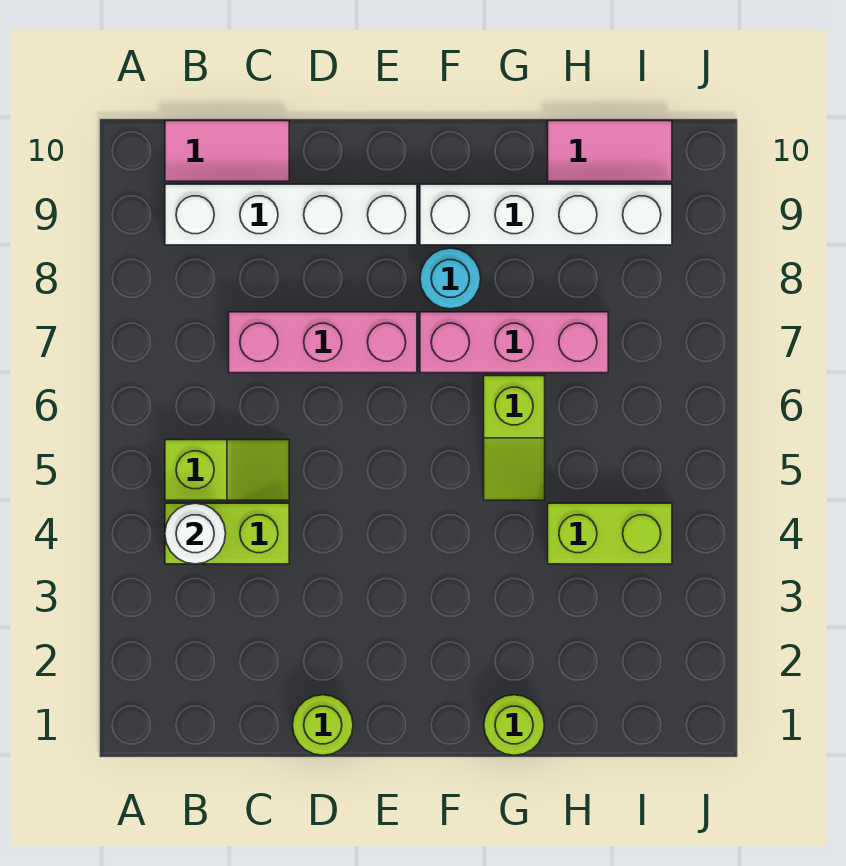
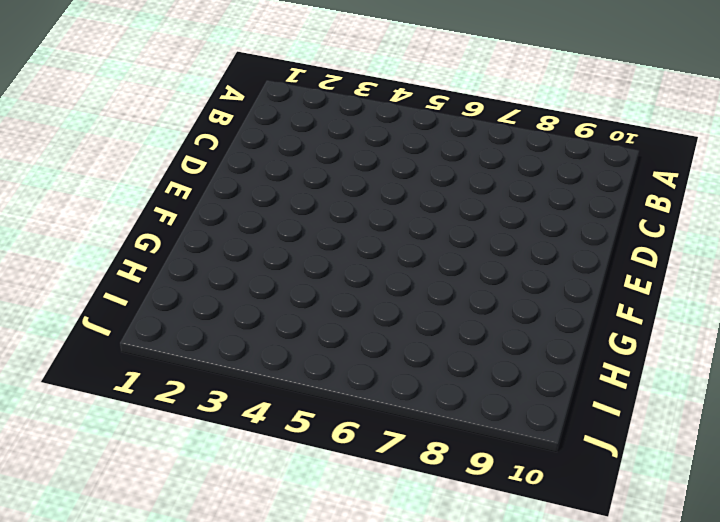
none -> lime 1x2 brick [165,503,289,564]
none -> lime 1x2 slope [165,440,289,500]
none -> white 1x4 brick [165,184,417,245]

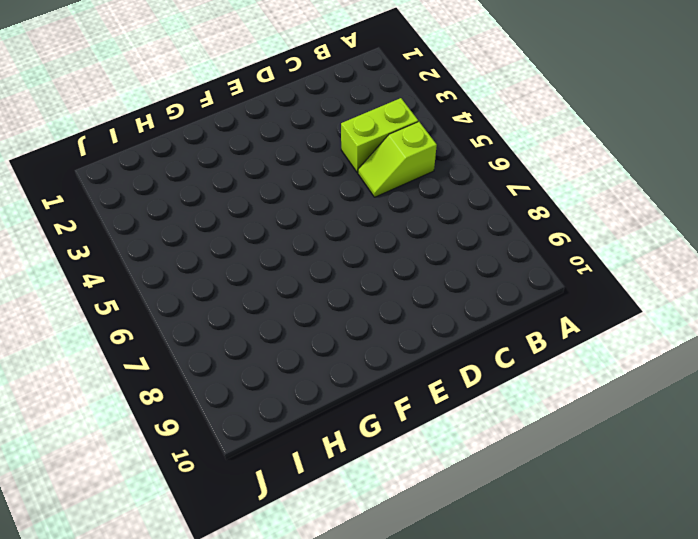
none -> white 1x4 brick [165,184,417,245]
none -> pink 1x2 tile [165,121,289,181]
none -> pink 1x3 brick [229,312,417,373]

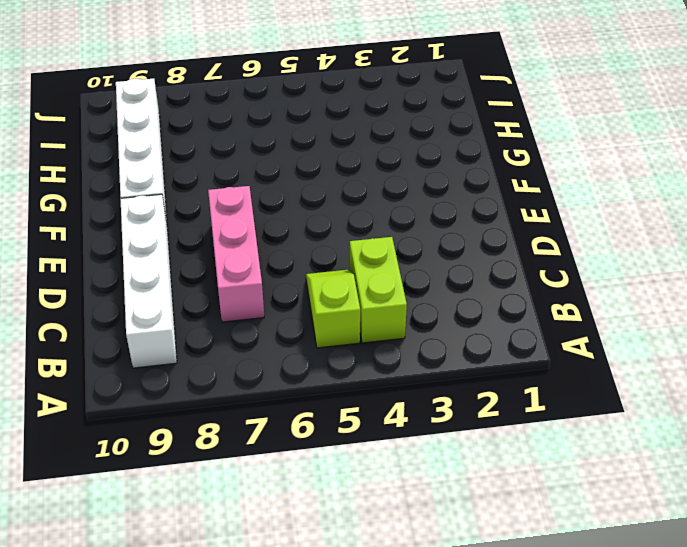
none -> pink 1x2 tile [165,121,289,181]
none -> lime 1x1 round brick [293,695,353,755]
none -> pink 1x3 brick [420,312,608,373]

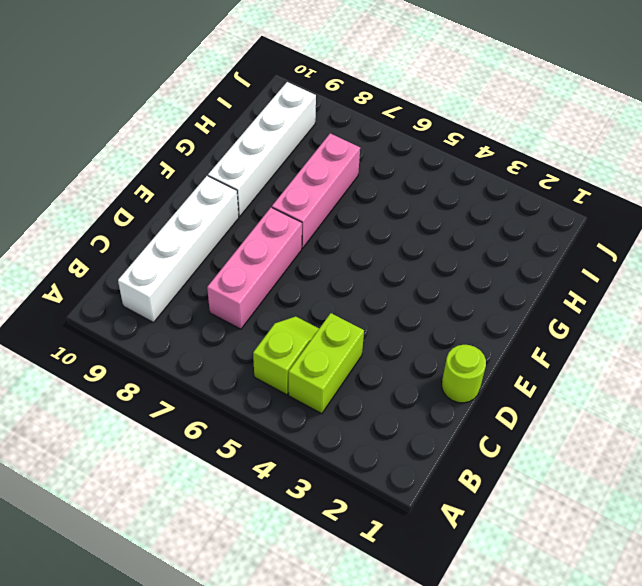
none -> pink 1x2 tile [165,121,289,181]
none -> cyan 1x1 round brick [420,248,481,309]
none -> lime 1x1 round brick [484,695,544,755]

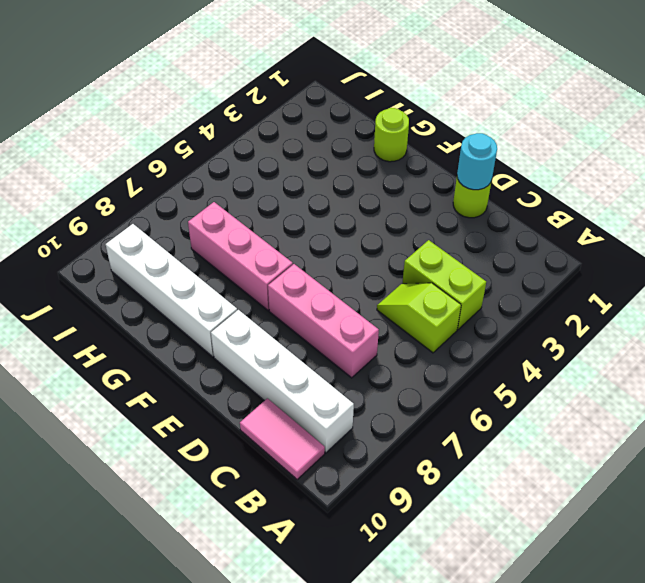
cyan 1x1 round brick [457,133,497,190] -> cyan 1x1 round brick moved to [420,248,481,309]
none -> lime 1x2 slope [484,376,545,500]
none -> lime 1x2 brick [548,503,672,564]
none -> pink 1x2 tile [548,121,672,181]

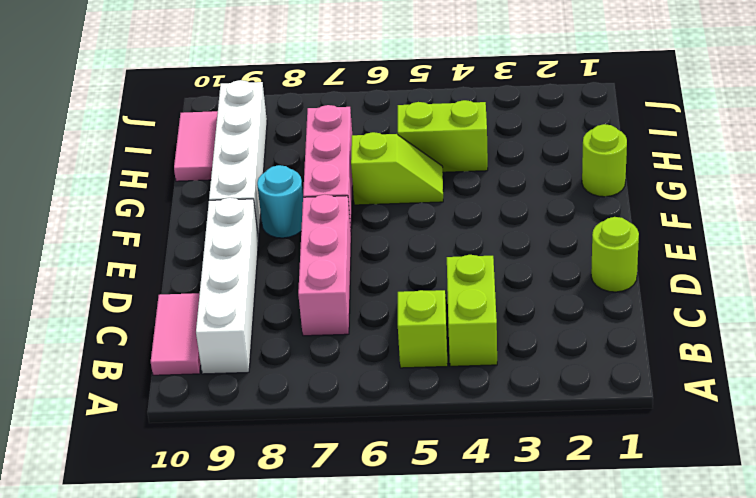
lime 1x2 brick [398,100,488,172] -> lime 1x2 brick turned to [548,503,672,564]
none -> white 1x1 round brick [165,503,226,564]

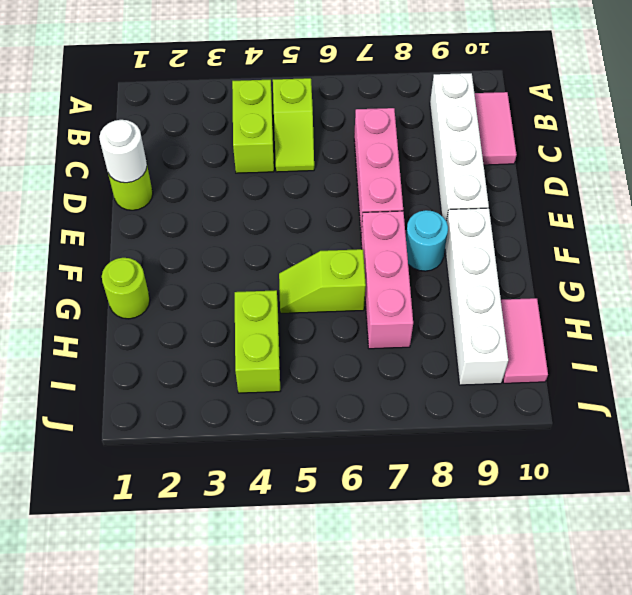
white 1x1 round brick [99,120,147,183] -> white 1x1 round brick moved to [165,503,226,564]

